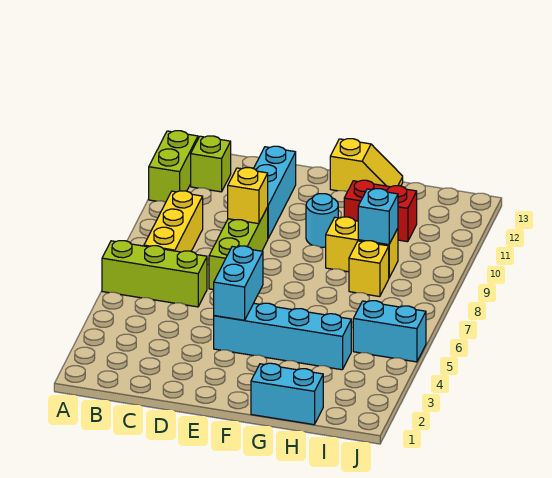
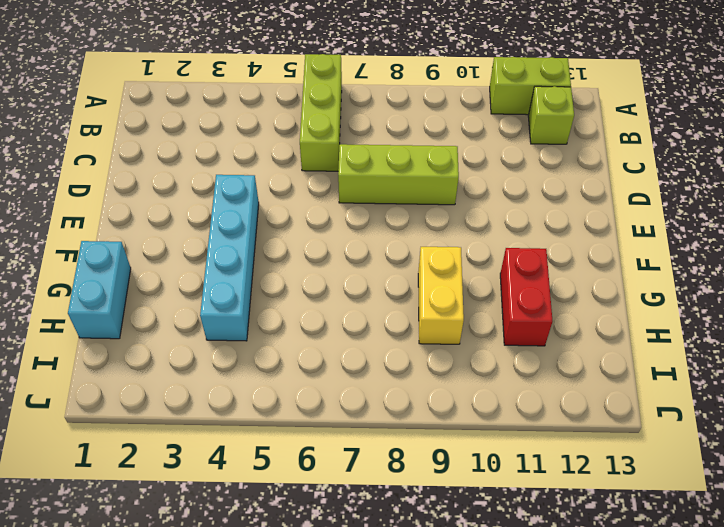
none -> yellow 1x3 brick [144,191,203,252]
none -> cyan 1x3 brick [254,146,296,238]
none -> cyan 1x1 round brick [306,194,338,247]

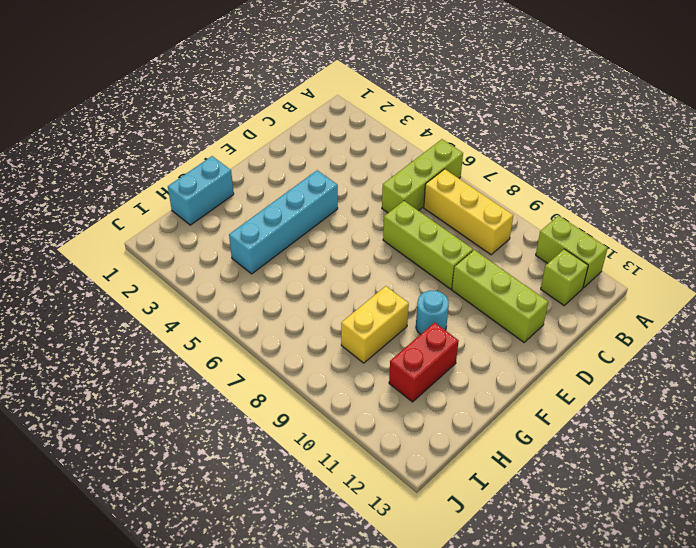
lime 1x3 brick [452,250,548,342] -> cyan 1x3 brick [254,146,296,238]
none -> yellow 1x2 slope [330,139,403,192]
none -> yellow 1x1 brick [349,241,389,297]
none -> cyan 1x2 brick [353,301,426,362]

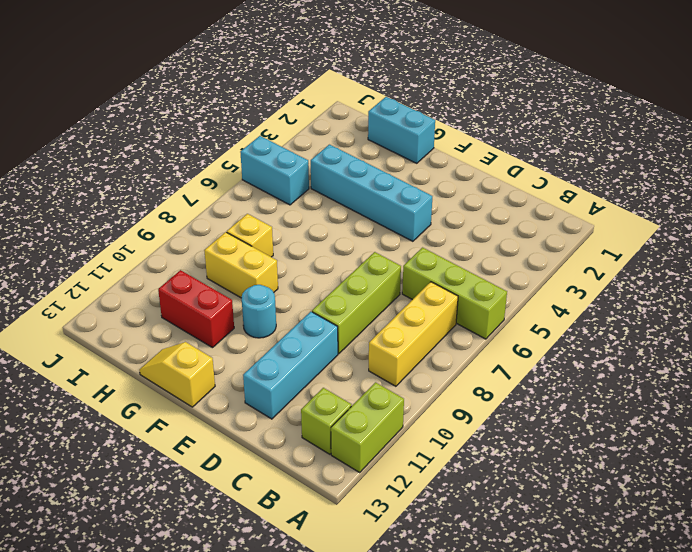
none -> yellow 1x1 brick [228,168,268,224]
none -> cyan 1x2 brick [214,246,263,320]
none -> cyan 1x1 brick [358,189,398,245]

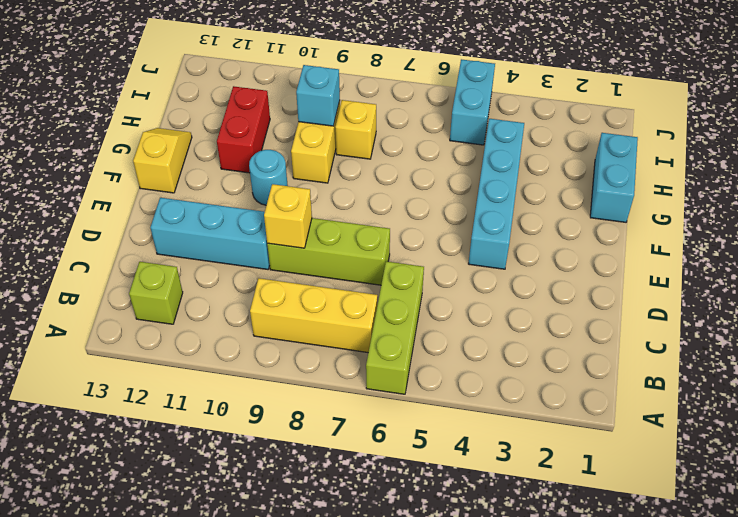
none -> lime 1x2 brick [149,131,198,202]
none -> cyan 1x2 brick [214,246,263,320]

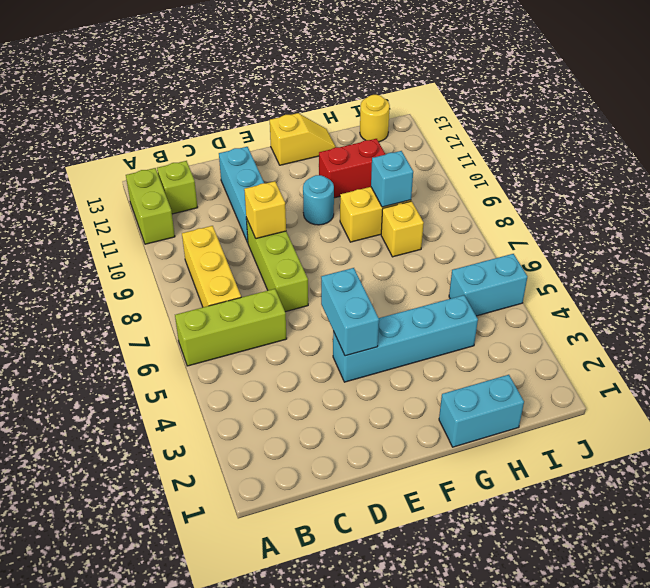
yellow 1x1 round brick [360,95,390,142] -> none

